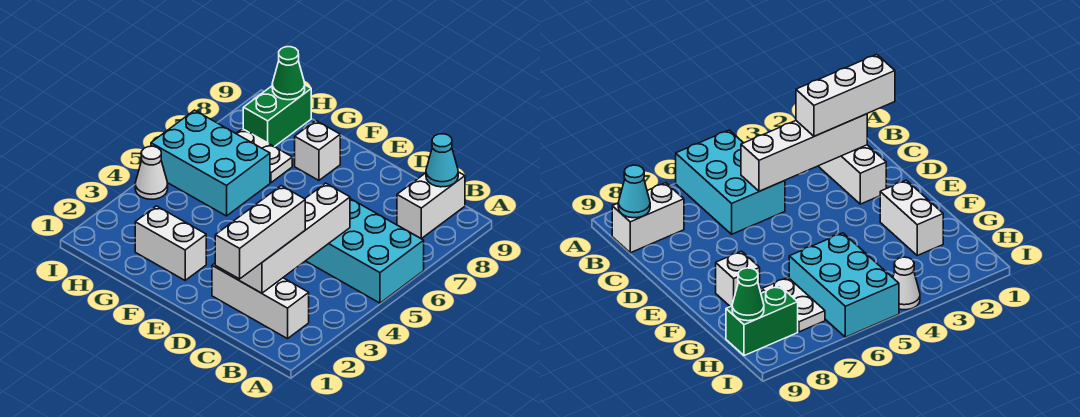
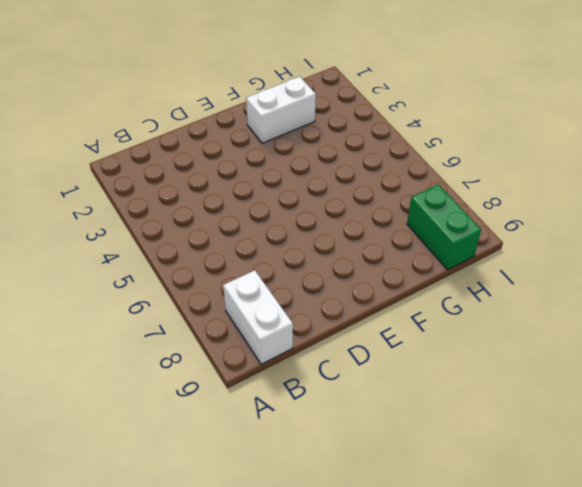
none -> cyan 2x3 brick [306,199,424,303]
none -> white 1x3 brick [212,263,309,339]
none -> white 1x1 brick [295,121,340,180]

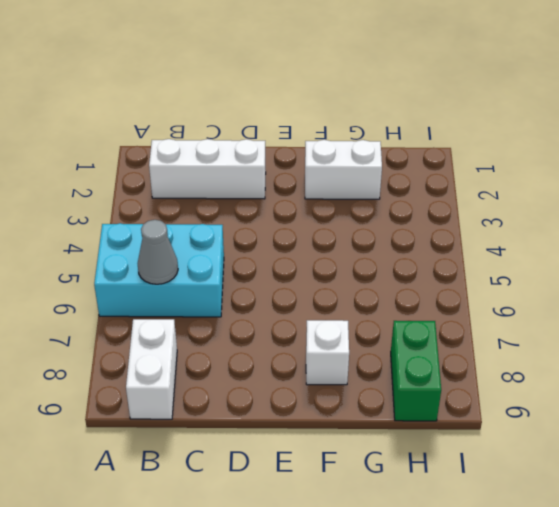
grey 1x1 cone [138,220,178,284] -> none
none -> cyan 2x3 brick [151,110,270,216]
none -> white 1x2 plate [236,129,292,183]
none -> white 1x1 cone [135,146,168,199]

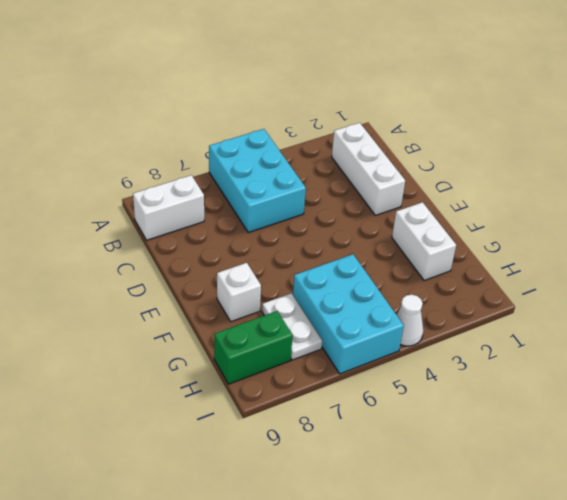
none -> cyan 1x1 cone [426,134,458,187]
none -> white 1x4 brick [238,183,350,293]
none -> green 1x1 cone [272,47,305,100]

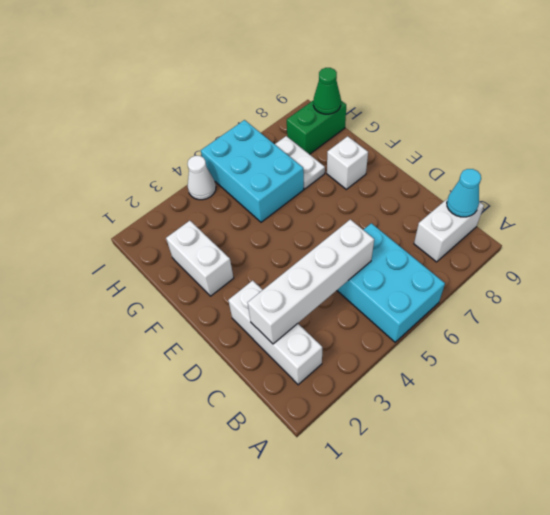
none -> white 1x3 brick [215,186,305,279]

